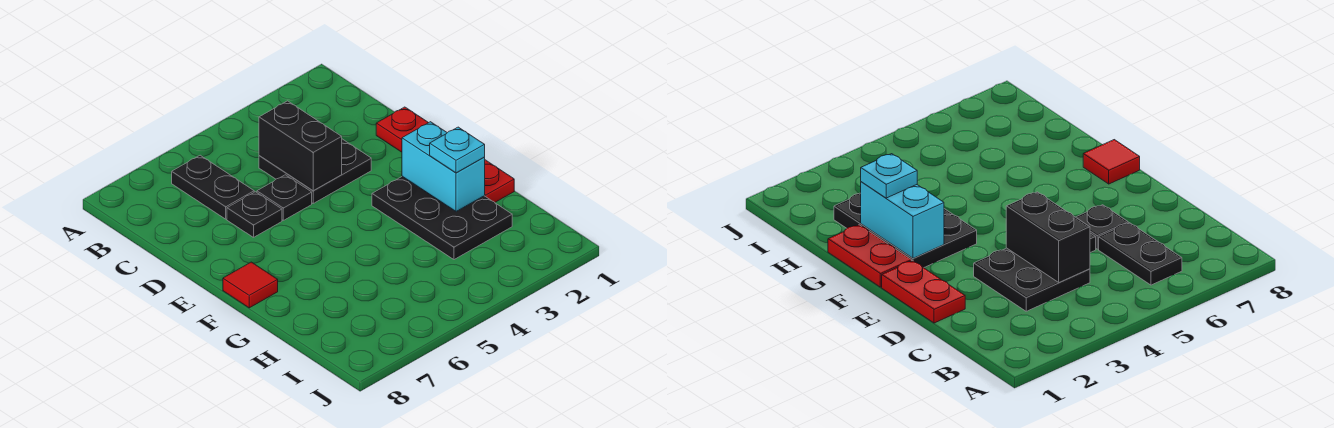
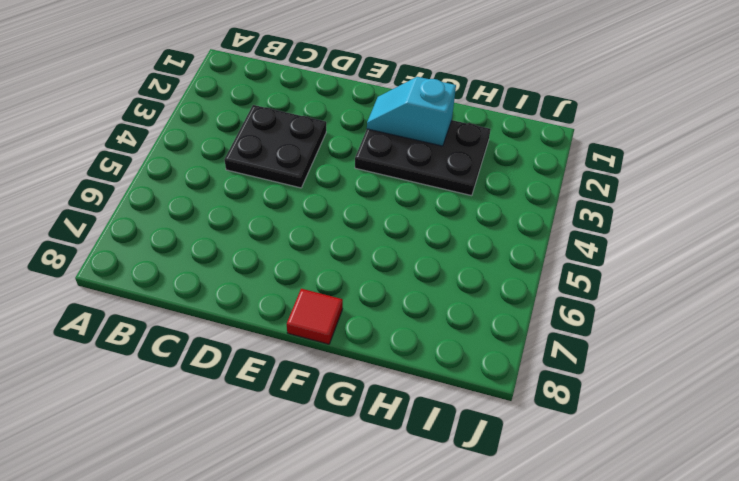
cyan 1x2 slope [367,77,456,146] -> cyan 1x2 brick [402,122,485,211]
none -> black 1x2 plate [172,155,254,219]
none -> red 1x2 plate [376,107,428,152]

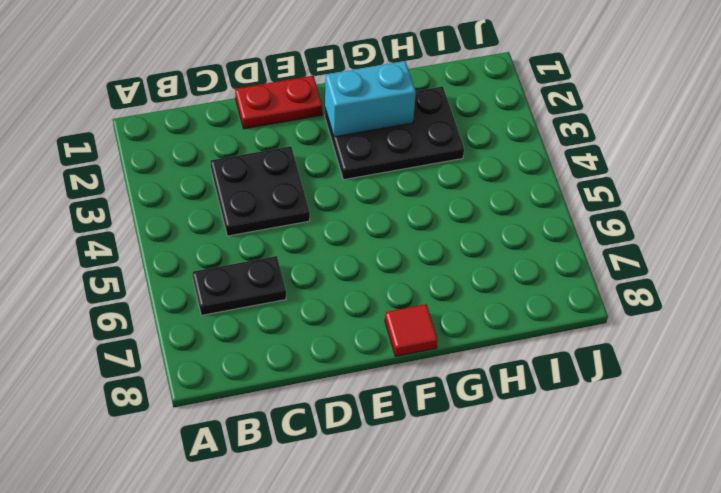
none -> black 1x1 plate [257,175,312,220]
none -> black 1x1 plate [227,192,282,237]

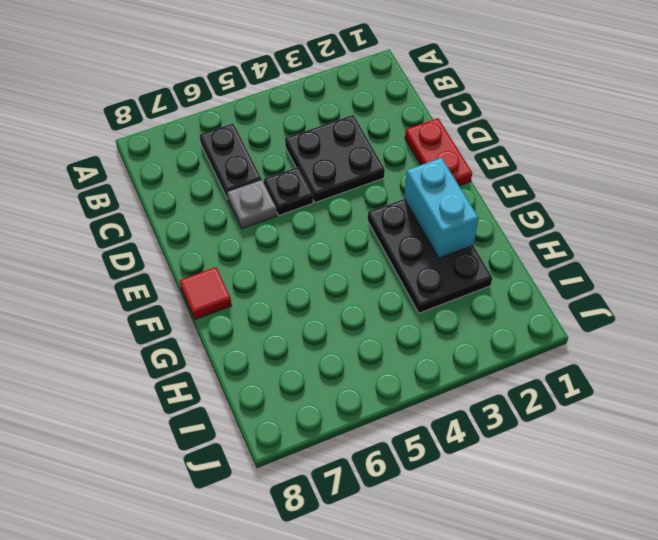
grey 1x1 plate [227,180,277,229] -> black 1x1 plate [227,192,282,237]
none -> red 1x2 plate [485,160,514,202]
none -> black 1x2 brick [259,101,342,191]

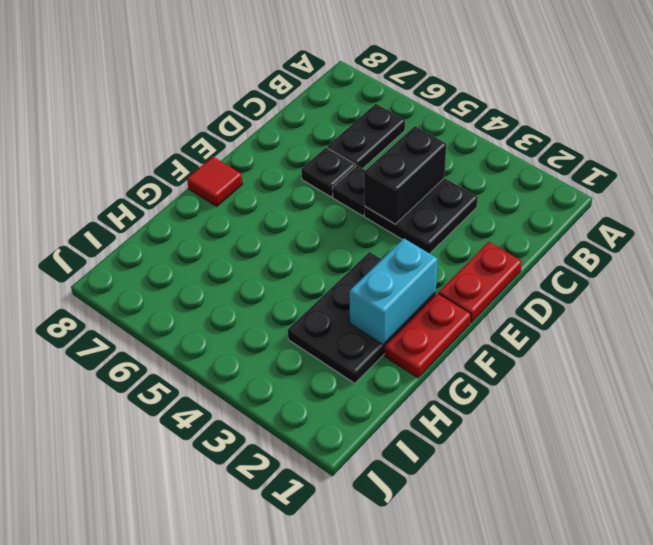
none -> cyan 1x1 plate [430,127,485,173]

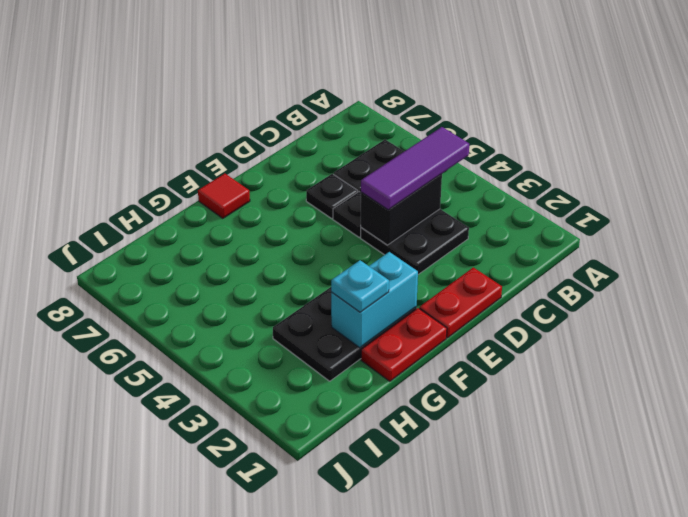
purple 1x3 tile [361,127,469,210] -> none

